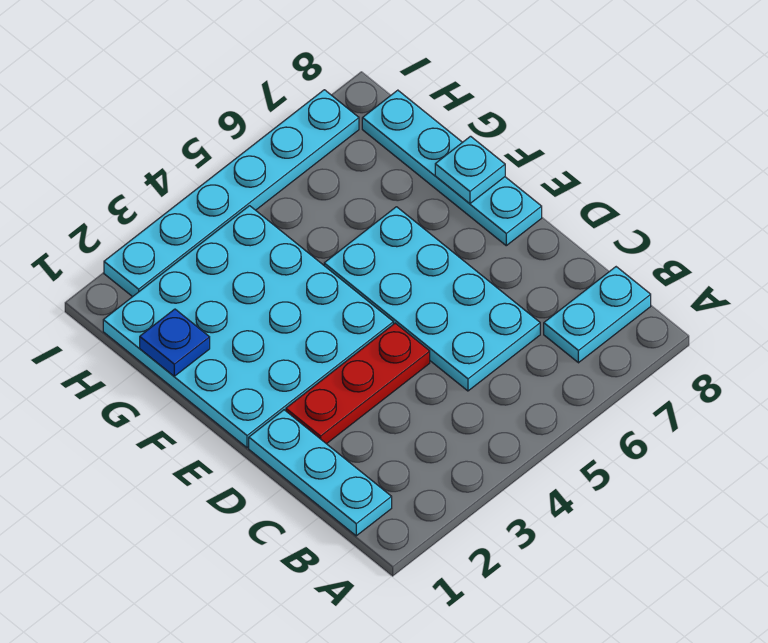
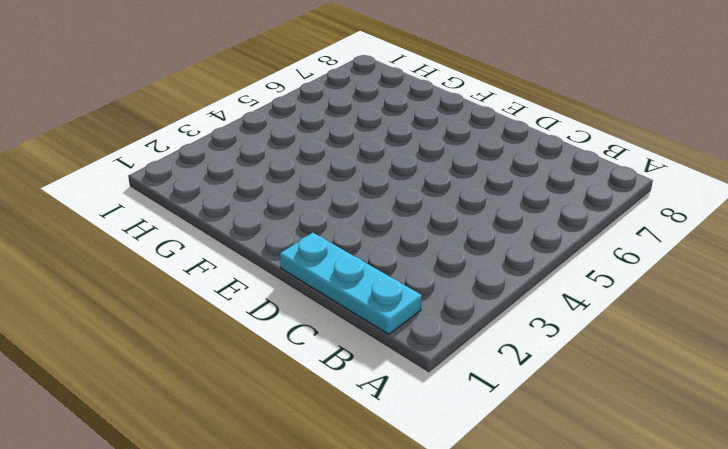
none -> cyan 1x2 plate [544,267,651,363]
none -> cyan 2x4 plate [324,207,540,391]

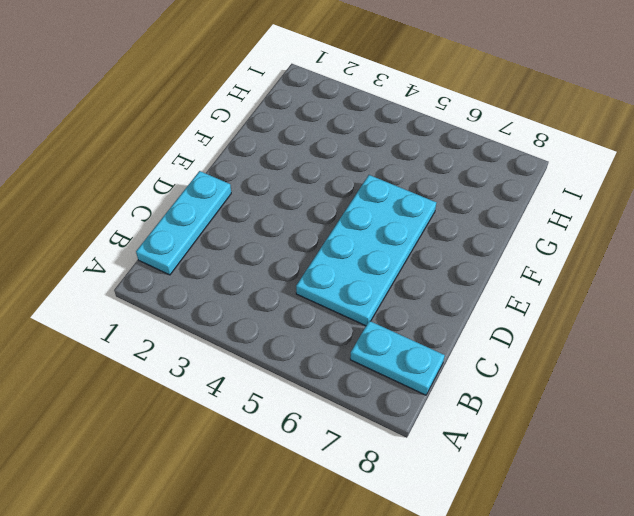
none -> red 1x3 plate [286,323,430,444]
none -> cyan 4x4 plate [103,206,393,448]

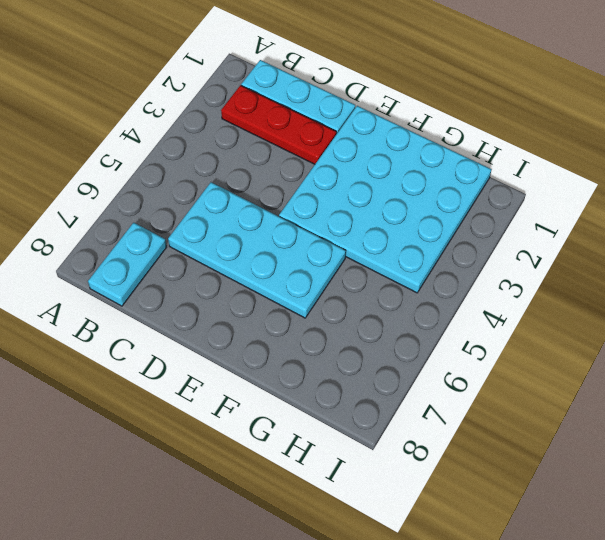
red 1x3 plate [221,85,336,164] -> red 1x3 plate turned to [286,323,430,444]
none -> cyan 1x4 plate [362,90,542,246]
none -> cyan 1x6 plate [104,90,359,297]

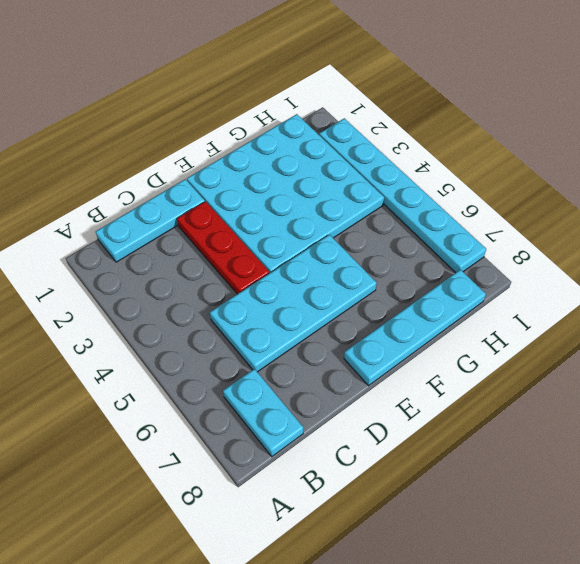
none -> cyan 1x1 plate [435,136,505,204]
none -> blue 1x1 plate [140,309,210,376]

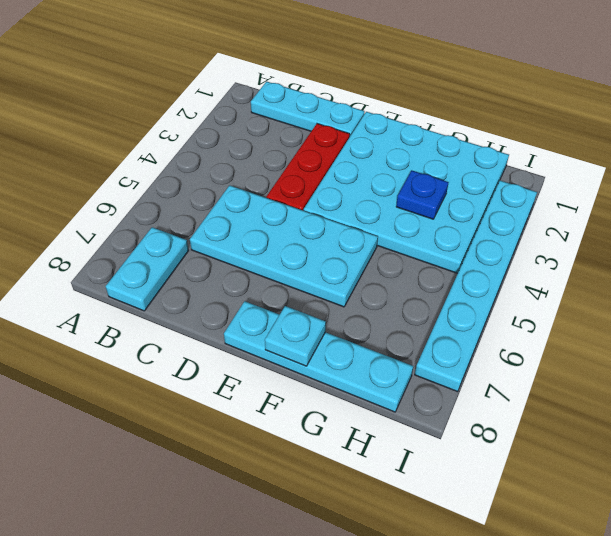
blue 1x1 plate [396,171,449,219] -> blue 1x1 plate moved to [140,309,210,376]

